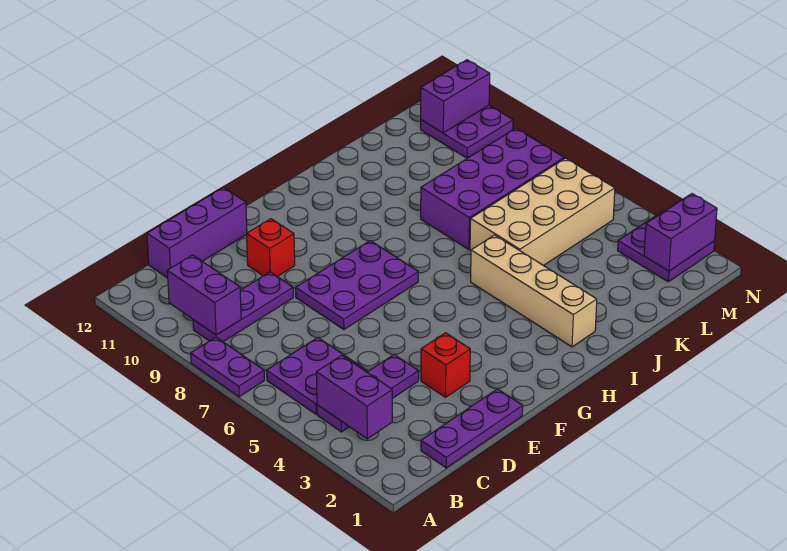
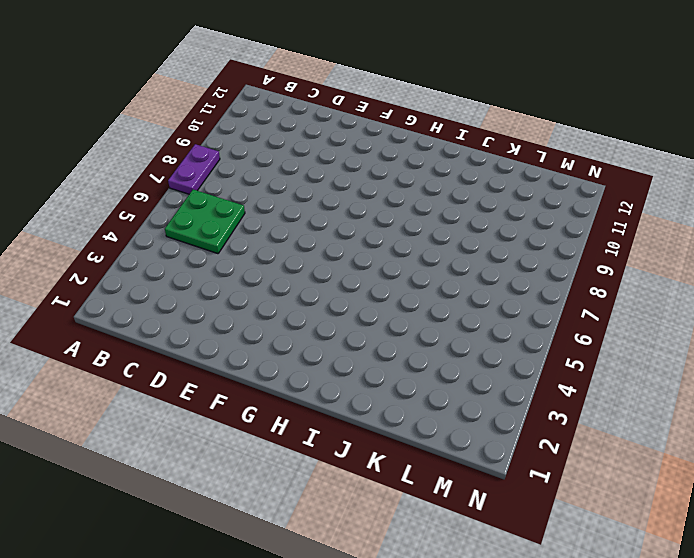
green 2x2 plate [165,190,245,254] -> purple 2x2 plate [267,338,367,414]
none -> purple 1x3 plate [317,355,419,432]
none -> purple 1x3 plate [193,272,293,342]
none -> purple 1x3 plate [421,389,523,468]

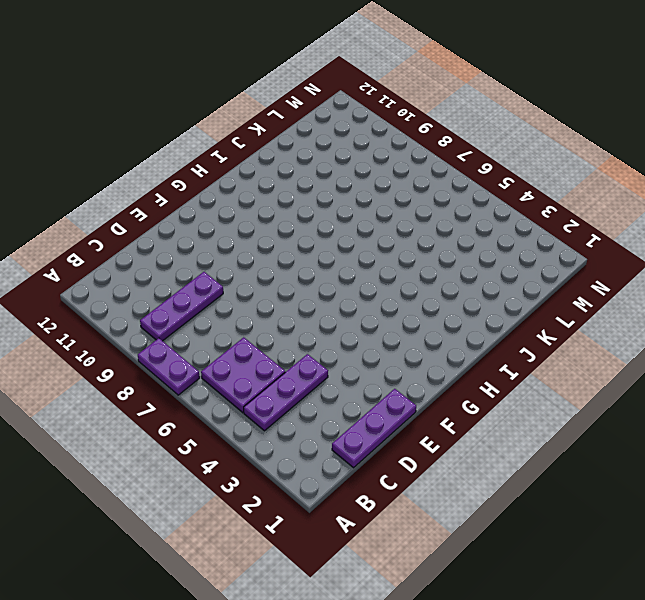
none -> purple 1x3 brick [147,188,247,278]
none -> red 1x1 brick [421,333,470,397]
none -> purple 2x3 plate [296,241,418,330]

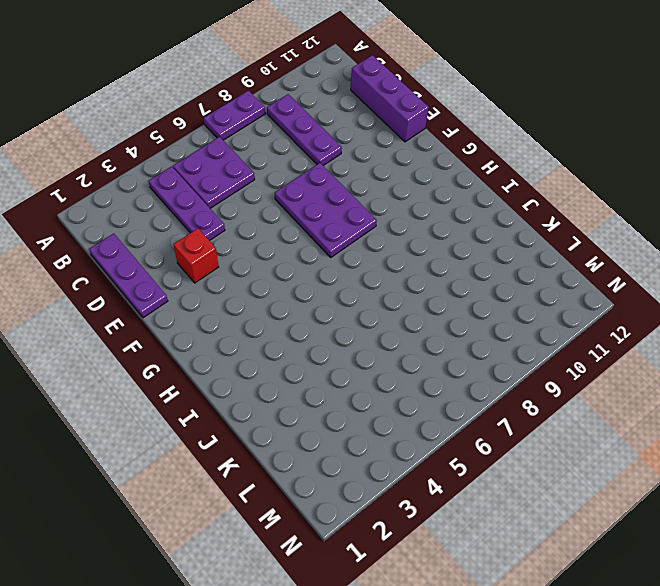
none -> red 1x1 brick [247,219,295,277]
none -> tan 1x4 brick [471,235,597,347]
none -> tan 2x4 brick [470,158,615,266]

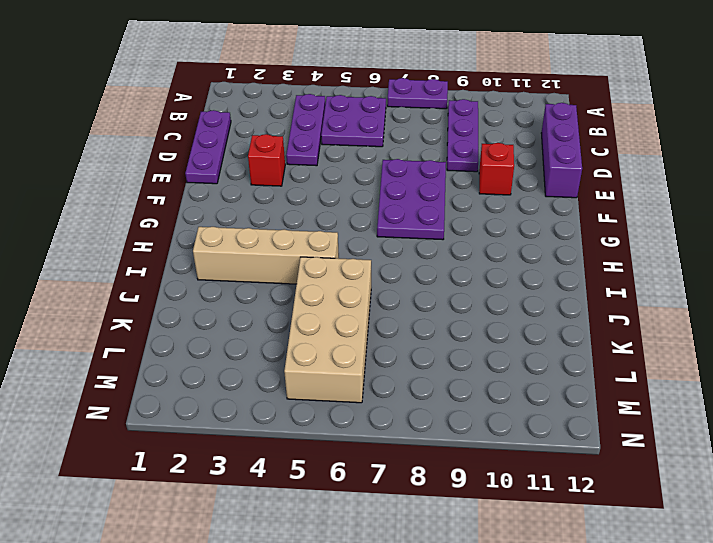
none -> purple 2x4 brick [421,128,564,249]
none -> purple 2x2 plate [618,211,715,282]
none -> purple 2x2 plate [421,105,513,158]

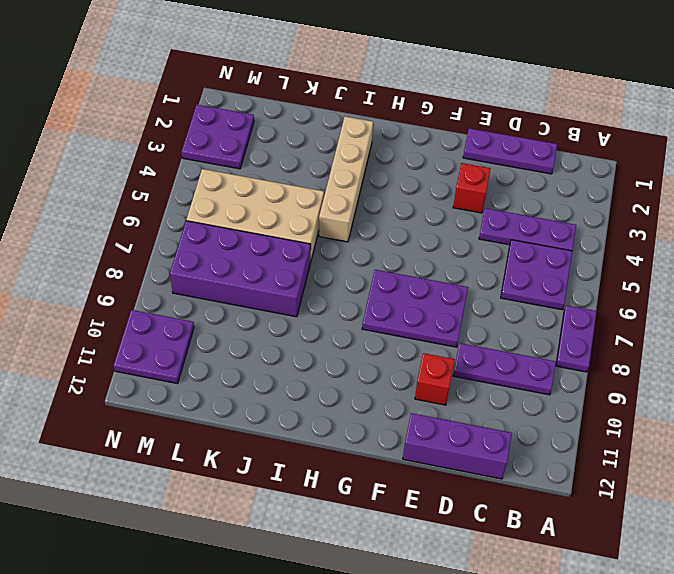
none -> purple 1x2 brick [316,356,392,439]
none -> purple 1x2 brick [167,255,241,335]
none -> purple 1x2 brick [644,194,717,271]

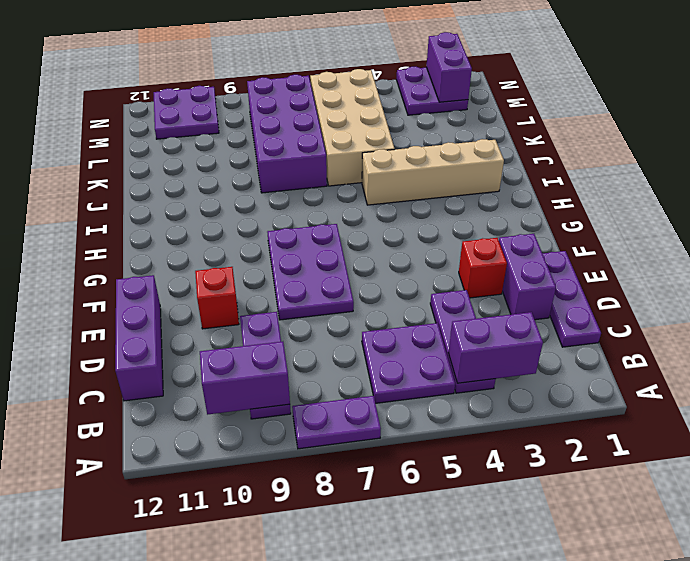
purple 1x2 brick [499,234,556,320] -> purple 1x2 brick moved to [421,60,490,133]

